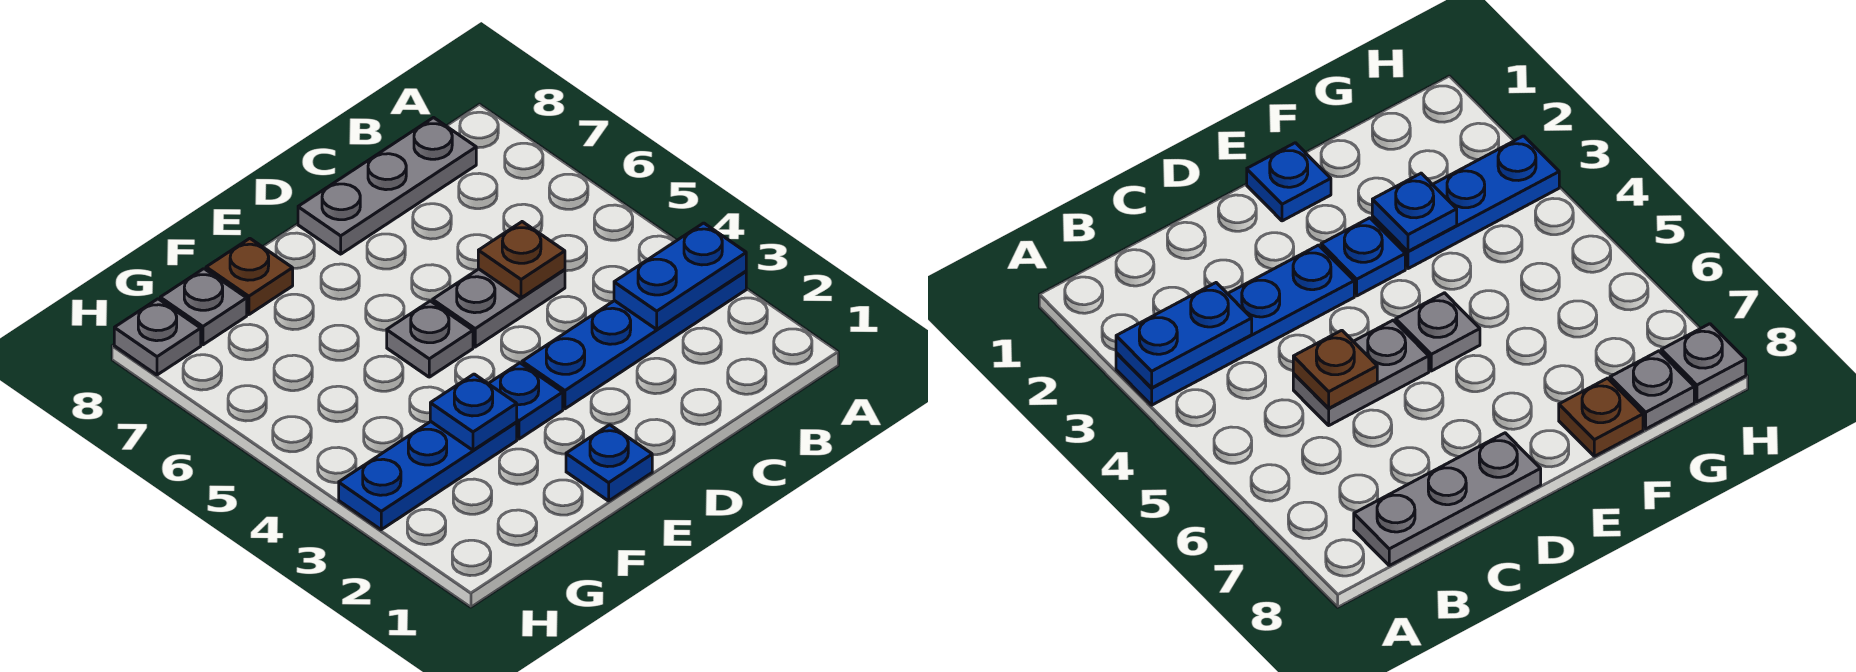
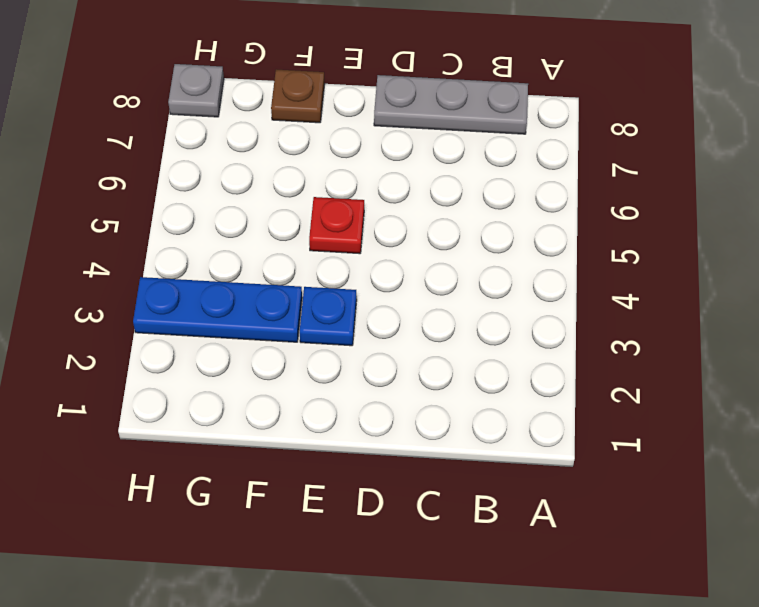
red 1x1 plate [309,197,364,254] -> grey 1x1 plate [387,301,473,377]
none -> blue 1x4 plate [522,271,746,409]
none -> grey 1x2 plate [433,269,565,347]
none -> blue 1x1 plate [566,425,652,501]

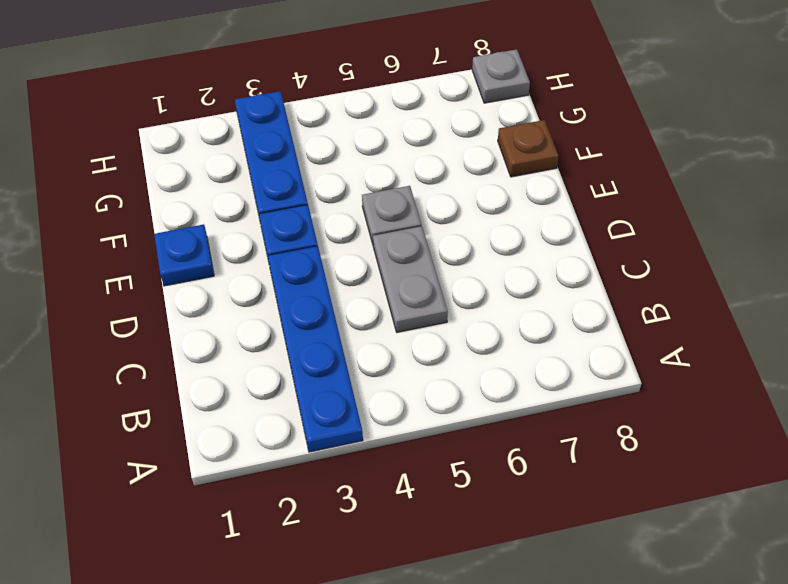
none -> grey 1x3 plate [298,118,476,254]
none -> grey 1x1 plate [160,269,247,345]
none -> blue 1x2 plate [614,223,746,329]

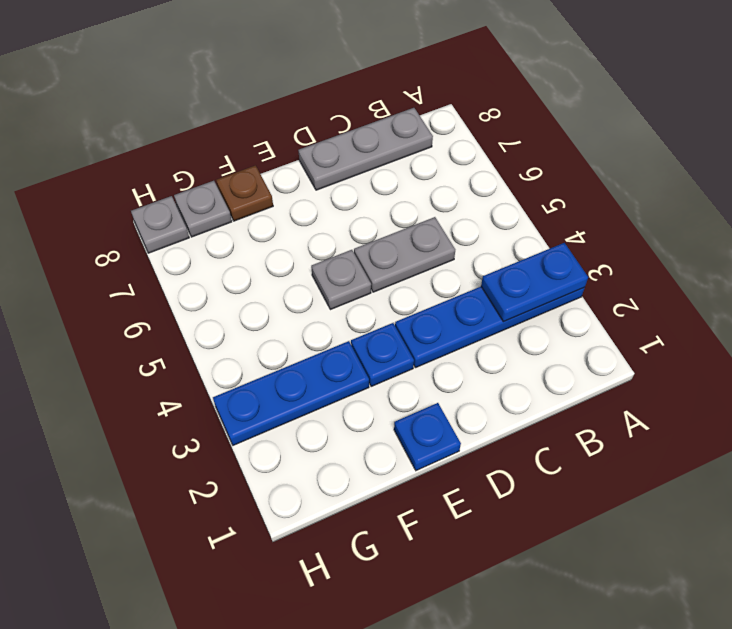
none -> brown 1x1 plate [478,222,565,298]
none -> blue 1x1 plate [430,374,517,450]

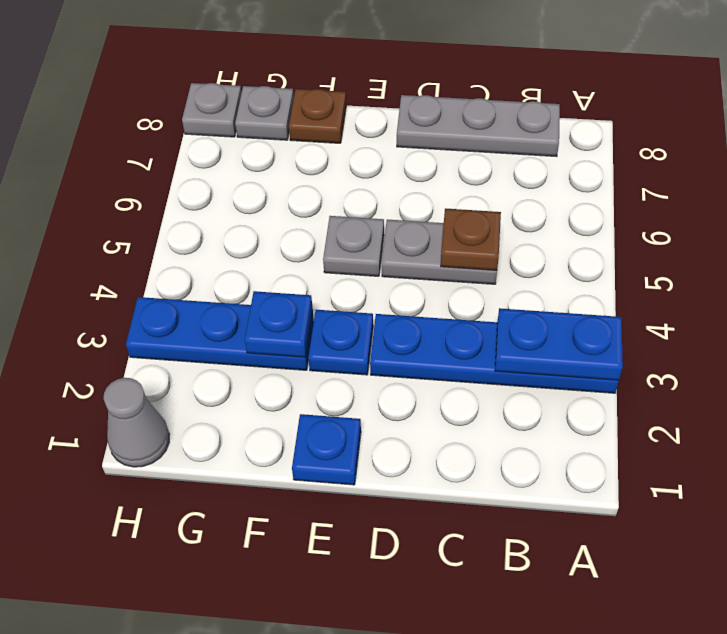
grey 1x1 cone [104,378,169,467] -> none

